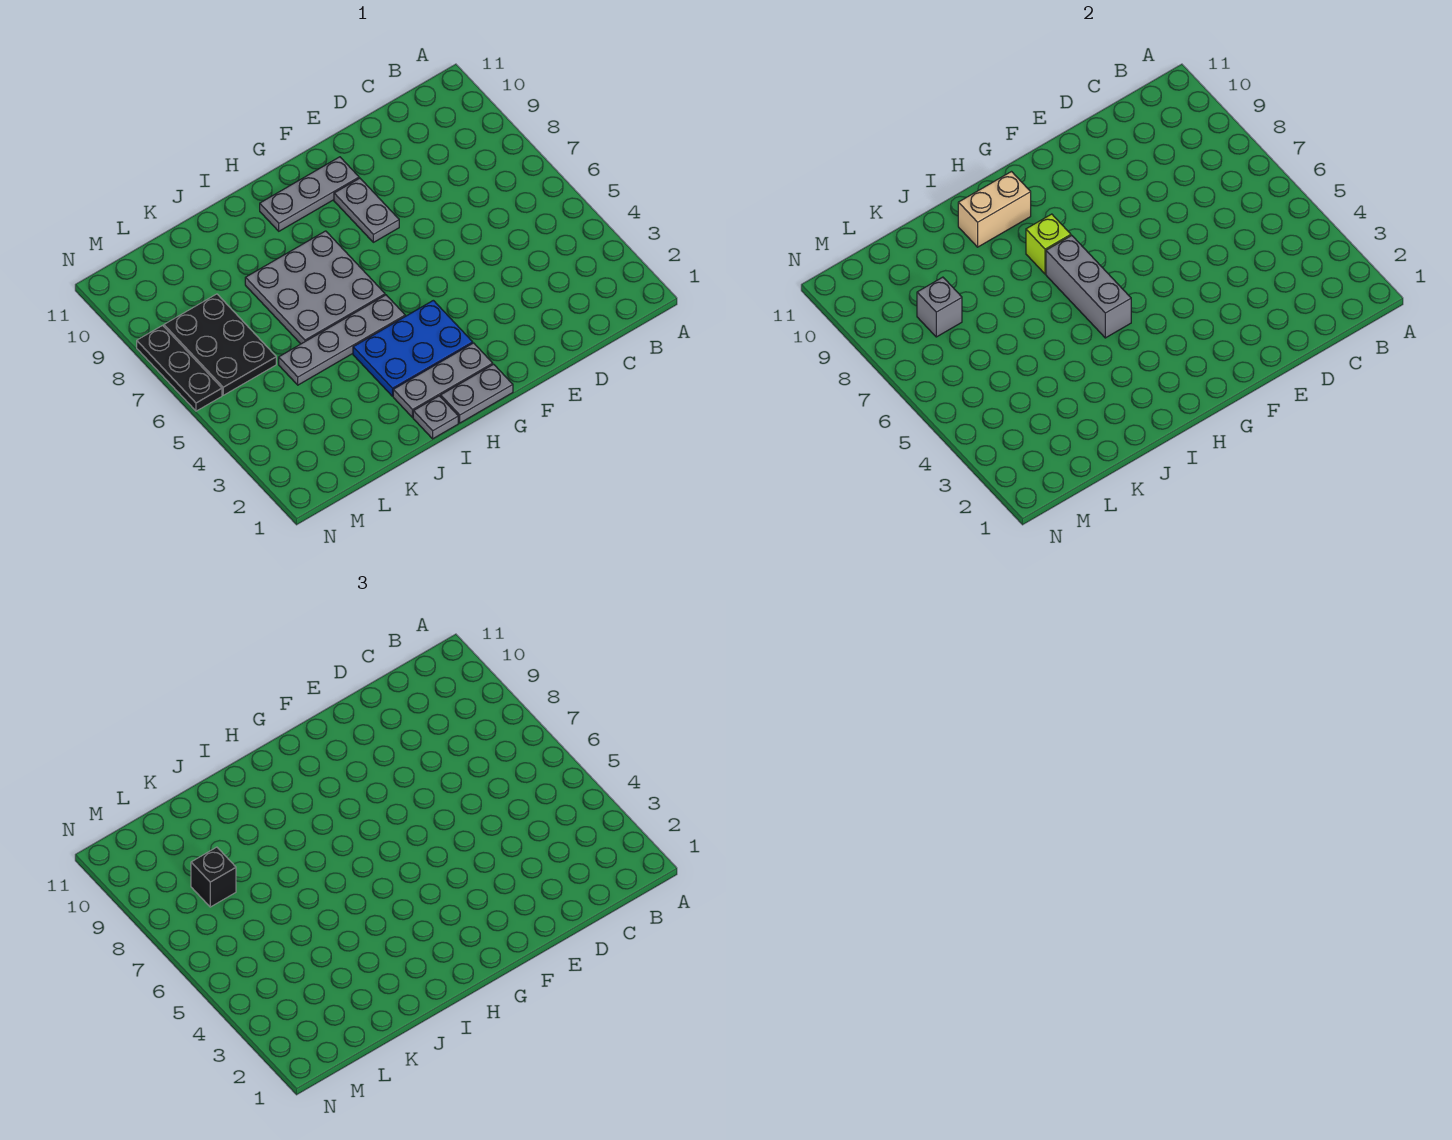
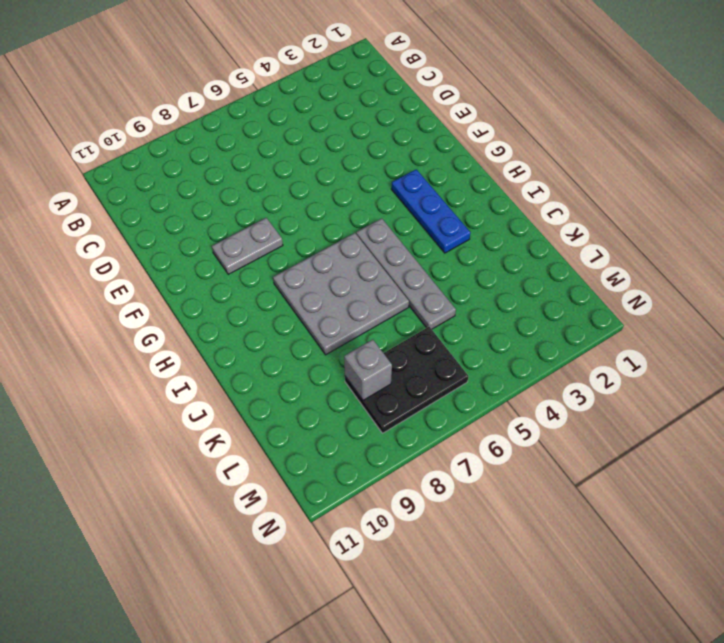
blue 1x3 plate [391,169,470,253] -> blue 2x3 plate [353,300,473,396]
none -> grey 1x3 plate [260,157,359,231]
none -> grey 1x2 plate [441,364,513,423]
none -> grey 1x3 plate [393,343,493,418]

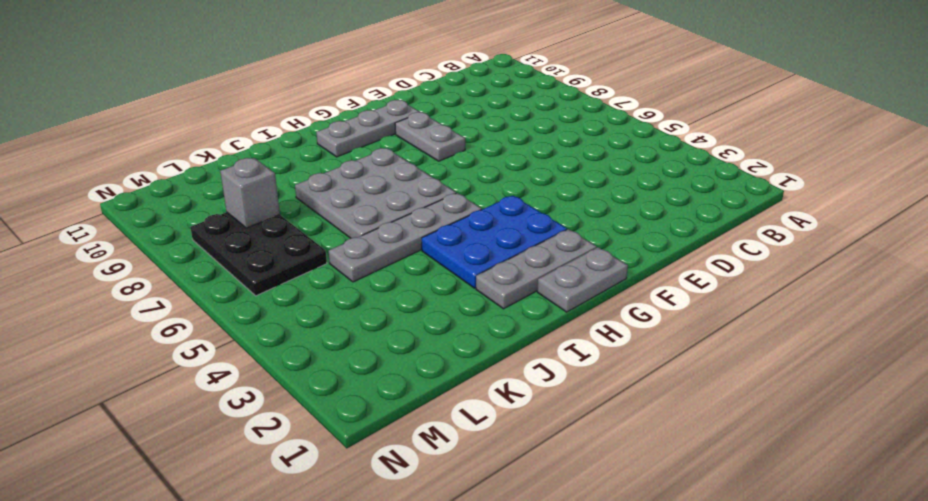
none -> grey 1x1 plate [413,396,458,439]
none -> black 1x3 plate [137,326,222,411]
none -> grey 1x3 brick [1046,236,1131,338]

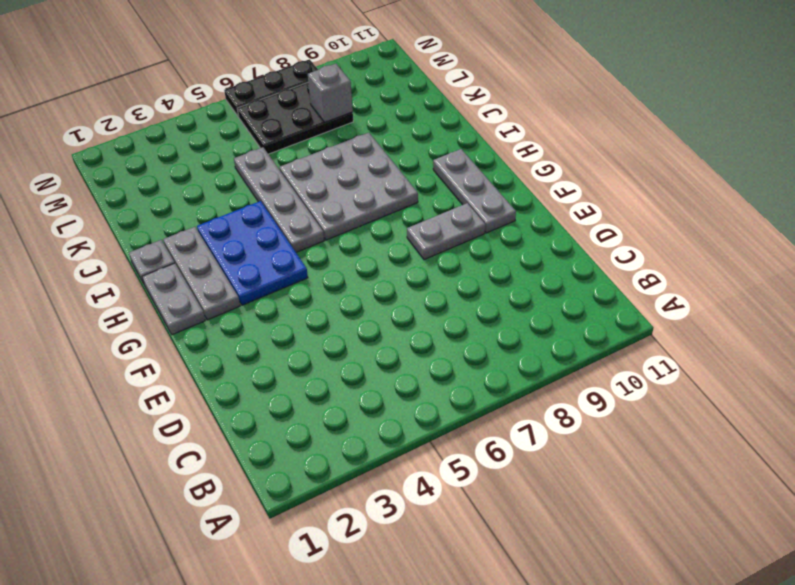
none -> grey 1x3 brick [1046,236,1131,338]
none -> lime 1x1 brick [1026,214,1071,274]
none -> tan 1x2 brick [958,172,1031,247]

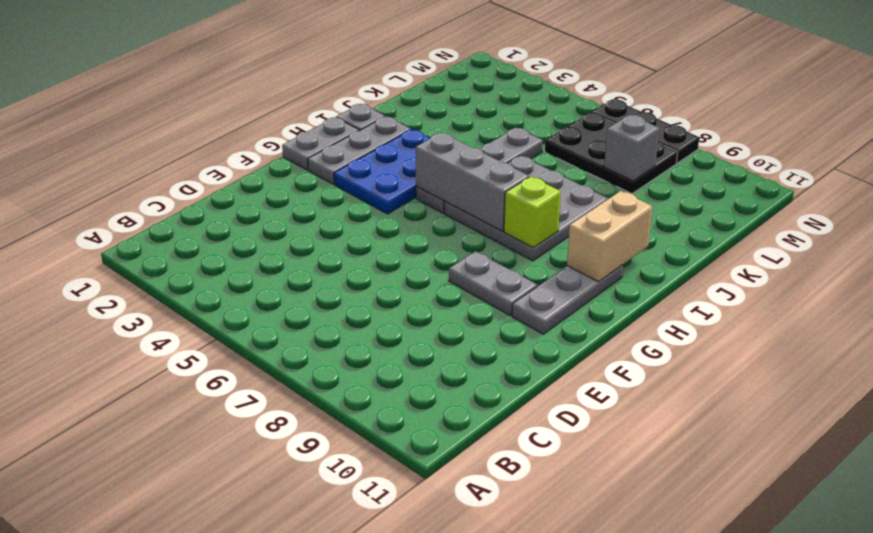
none -> black 1x1 brick [191,847,236,907]

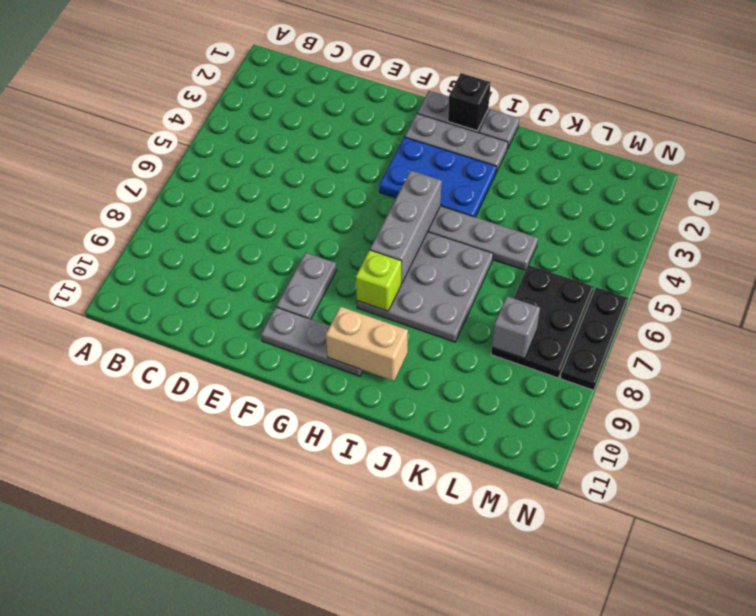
black 1x1 brick [448,73,491,131] -> black 1x1 brick moved to [191,847,236,907]

